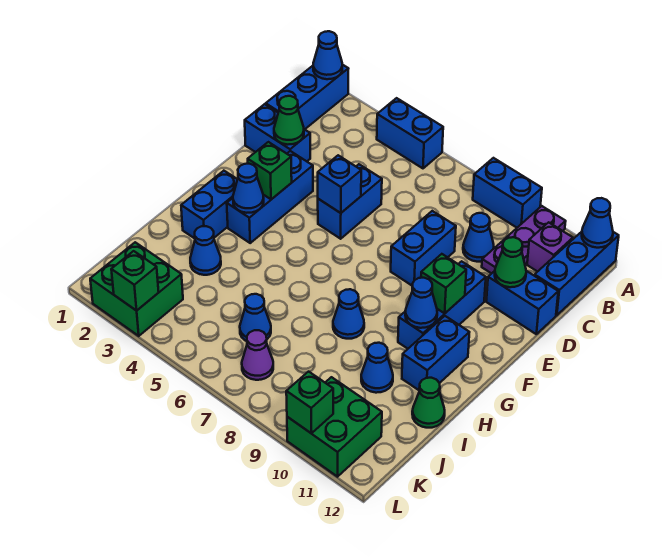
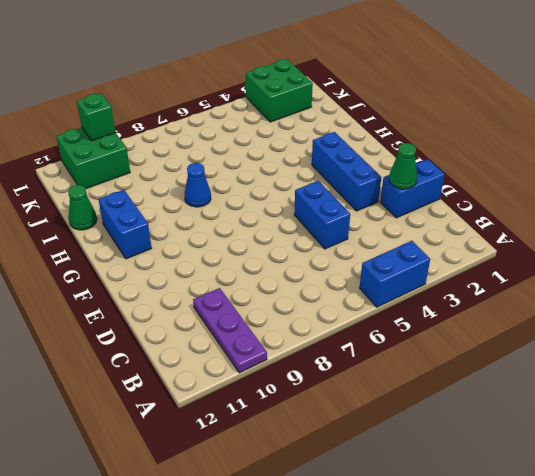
none -> blue 1x3 brick [266,65,348,129]
none -> blue 1x2 brick [473,158,542,228]
none -> blue 1x3 brick [535,232,619,315]
none -> purple 1x1 brick [527,222,573,272]

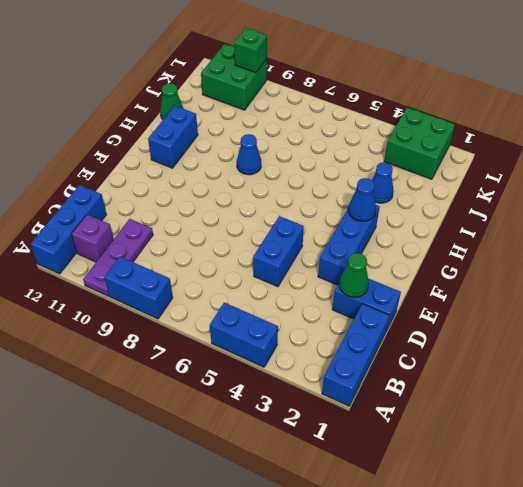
none -> blue 1x1 cone [463,213,494,262]
none -> blue 1x2 brick [391,211,456,285]
none -> blue 1x2 brick [486,271,558,334]
none -> blue 1x3 brick [398,261,486,349]

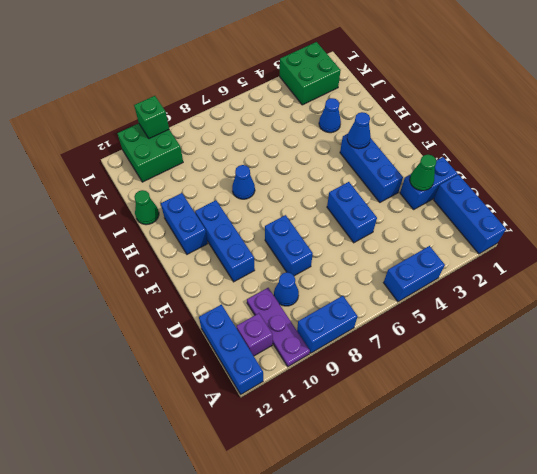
none -> blue 1x2 brick [486,271,558,334]
none -> blue 1x2 brick [181,171,237,239]
none -> blue 1x1 cone [361,343,393,393]
none -> blue 1x1 cone [240,294,271,341]

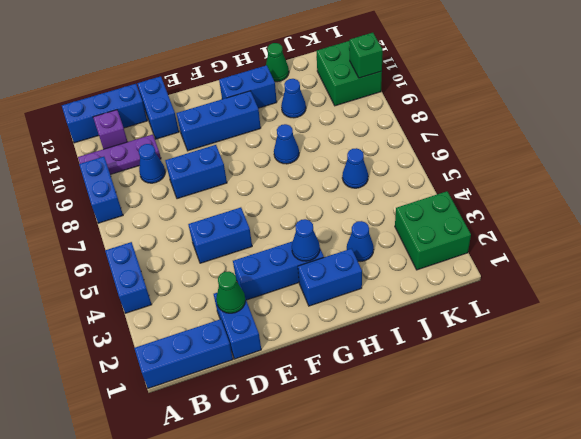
none -> purple 1x1 cone [242,330,273,380]
none -> blue 1x1 cone [313,31,342,79]
none -> blue 1x1 cone [582,198,613,248]
none -> green 1x1 cone [495,237,526,287]

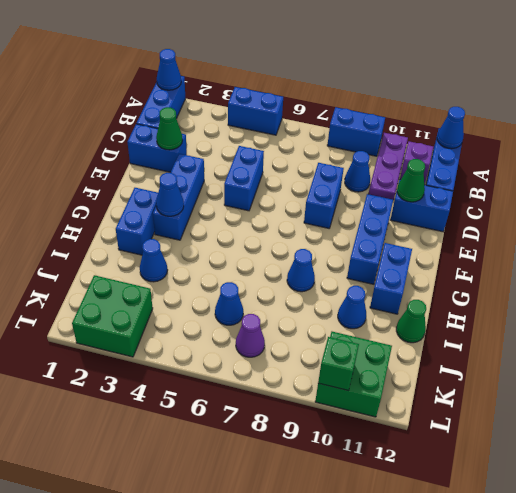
none -> blue 1x1 brick [318,155,361,213]
none -> green 1x1 brick [248,142,292,199]
none -> green 1x1 brick [421,254,466,314]
none -> blue 1x1 cone [405,278,437,328]

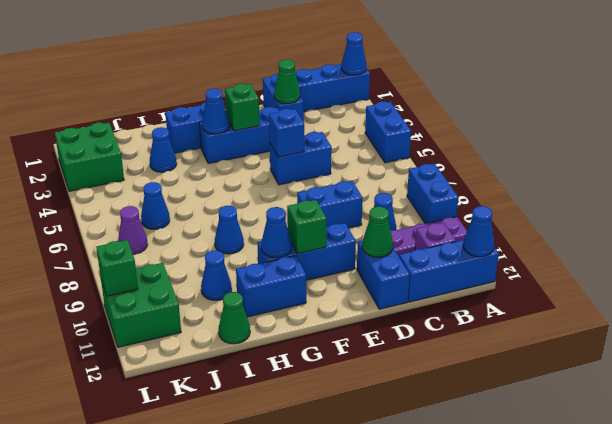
none -> green 1x1 brick [111,251,159,311]

